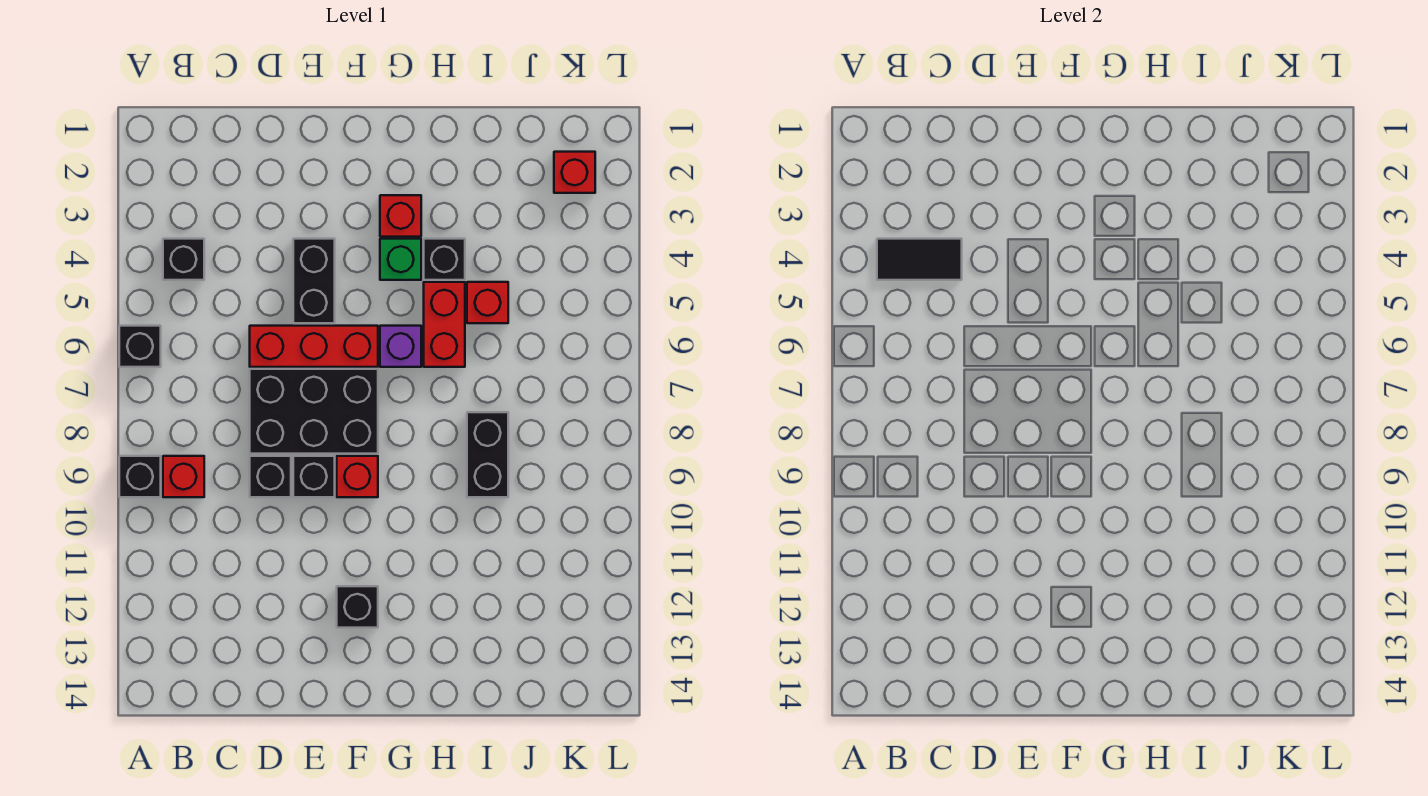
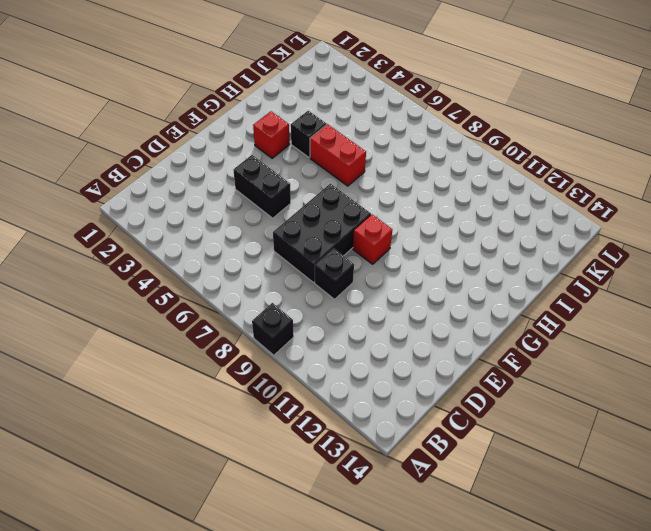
none -> black 1x1 brick [119,326,161,367]
none -> black 1x1 brick [163,239,204,280]
none -> red 1x1 brick [163,456,204,497]

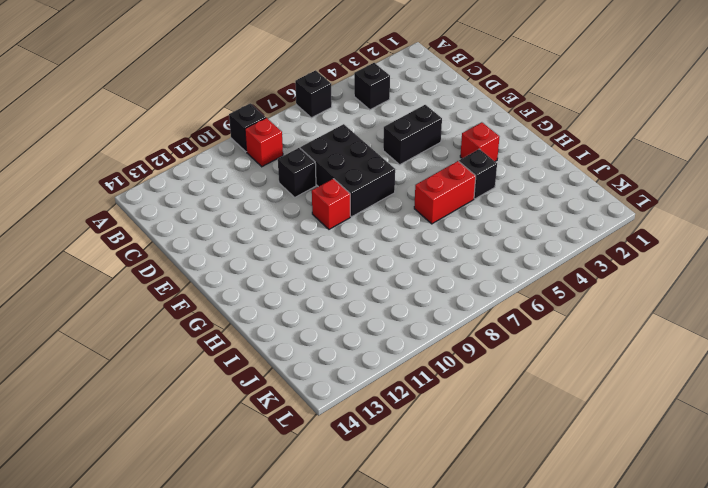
none -> red 1x3 brick [250,326,378,367]
none -> black 1x1 brick [293,456,335,497]
none -> black 1x1 brick [337,586,378,628]

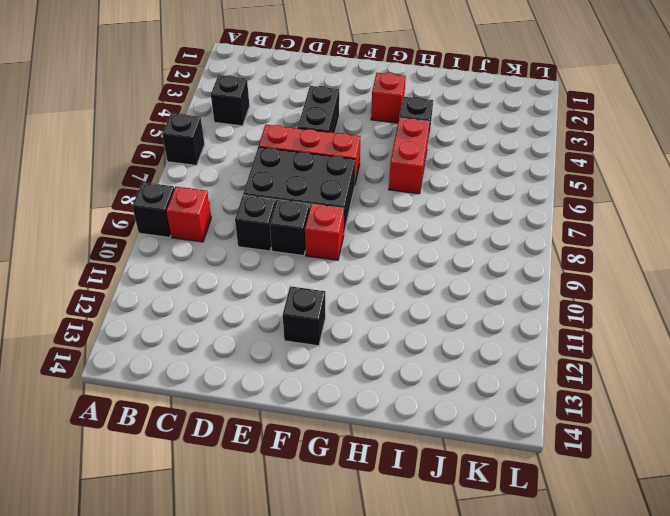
none -> green 1x1 brick [380,239,421,280]
none -> purple 1x1 brick [380,326,421,367]
none -> red 1x1 brick [467,282,508,323]

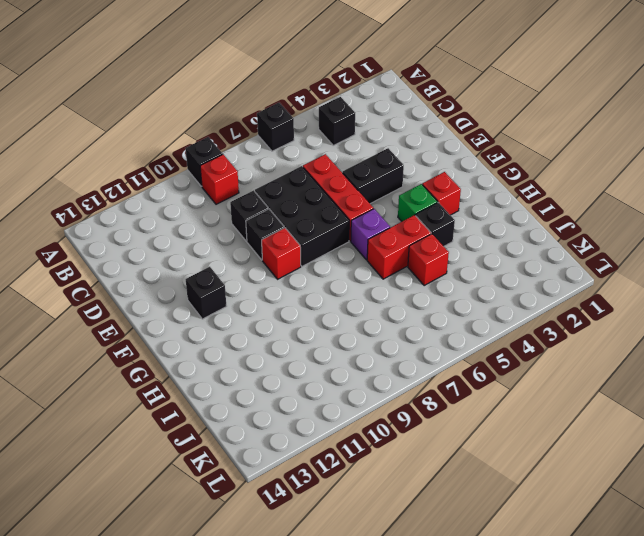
none -> black 1x2 brick [467,412,508,497]
none -> red 1x1 brick [554,152,595,193]
none -> black 1x2 tile [877,239,962,280]

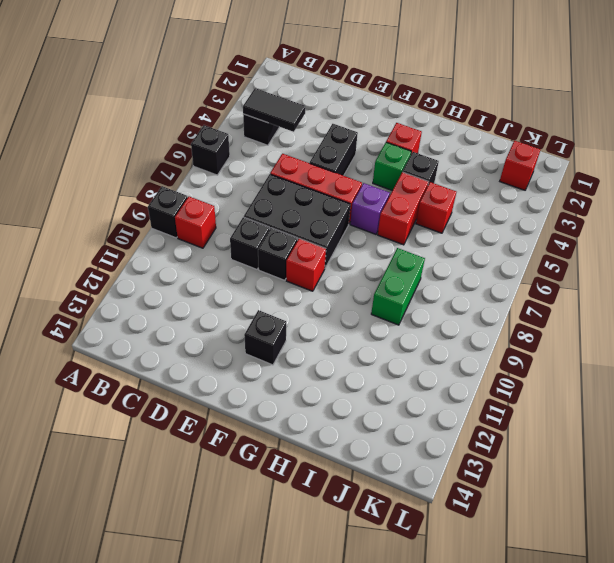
green 1x2 brick [371,248,425,325] -> black 1x2 brick [467,412,508,497]

